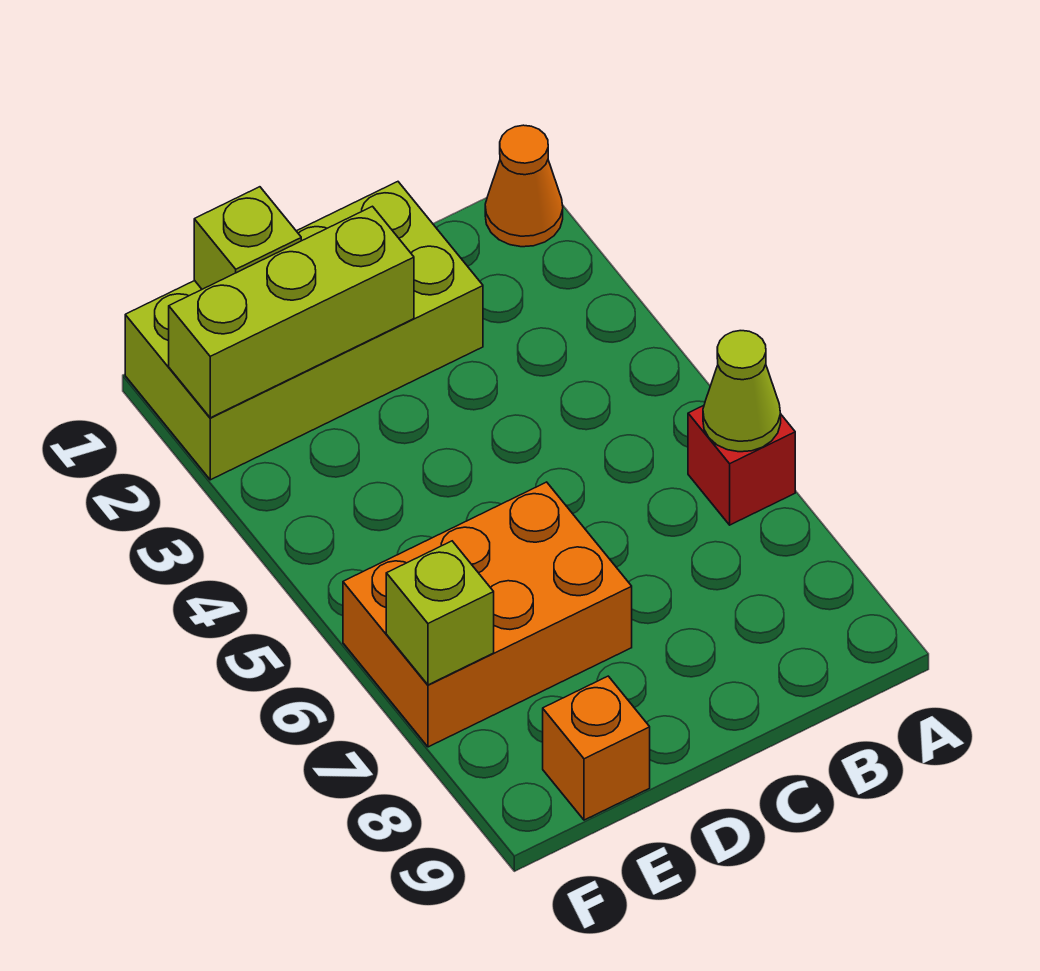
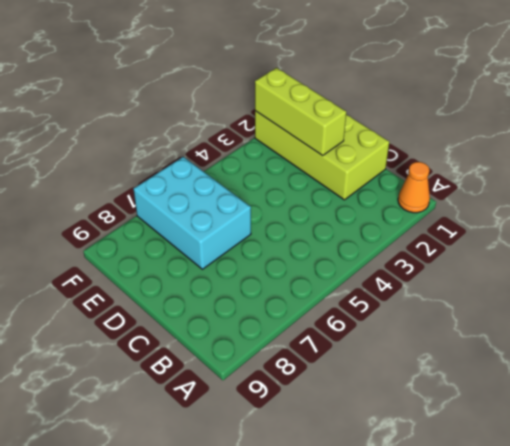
cyan 2x3 brick [133,157,251,269] -> orange 2x3 brick [343,482,632,747]
none -> red 1x1 brick [688,406,795,525]
none -> orange 1x1 brick [543,676,650,820]

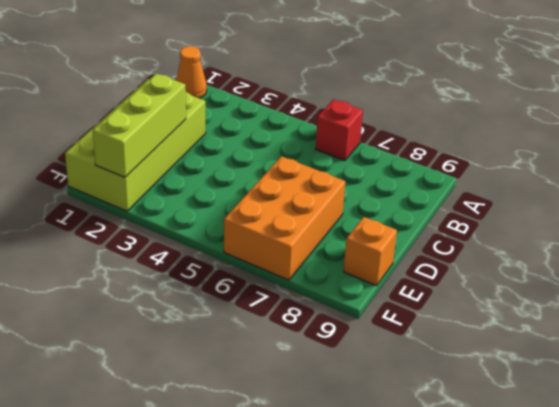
none -> lime 1x1 cone [703,331,781,452]
none -> lime 1x1 brick [194,187,301,289]

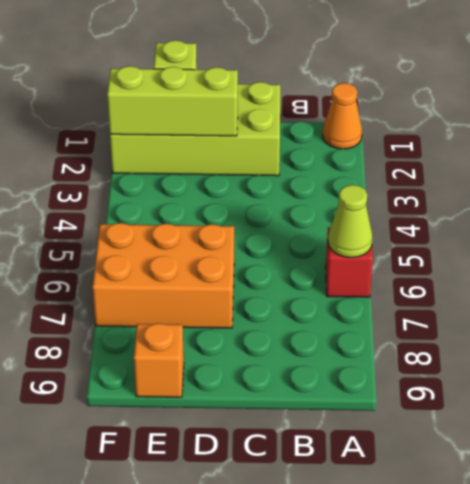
none -> lime 1x1 brick [386,541,494,685]

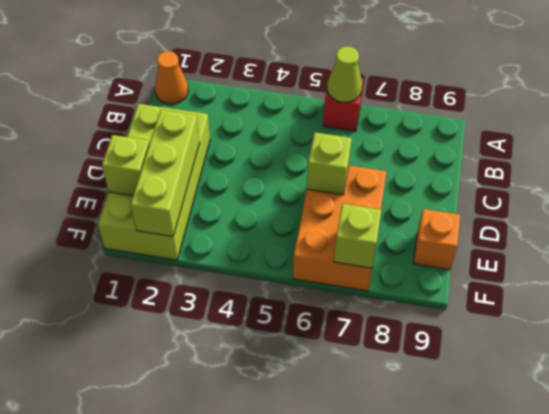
lime 1x1 brick [307,133,352,195] -> none

